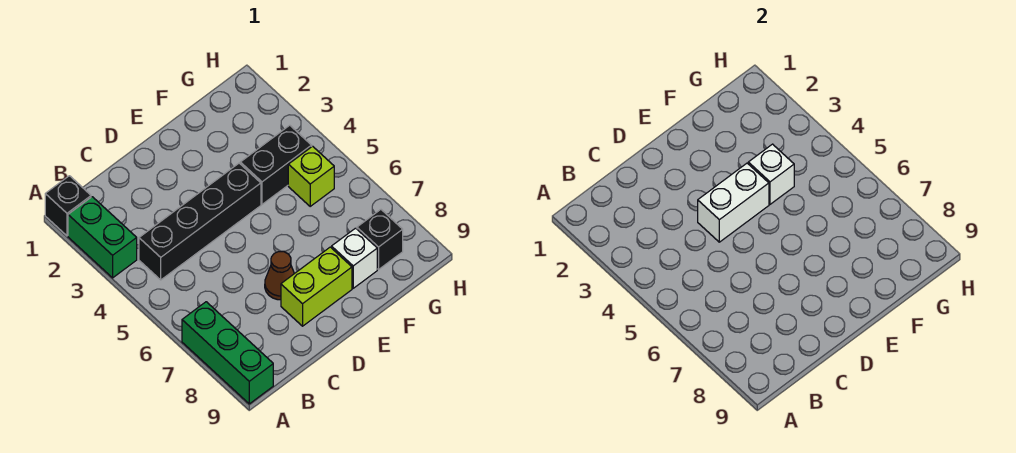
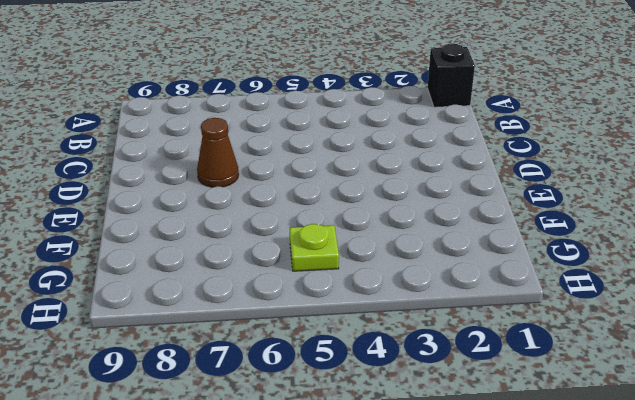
lime 1x1 plate [290,224,339,271] -> lime 1x1 brick [288,146,334,206]
none -> green 1x2 brick [68,197,137,278]
none -> green 1x3 brick [182,302,273,404]
none -> black 1x4 brick [139,163,261,280]

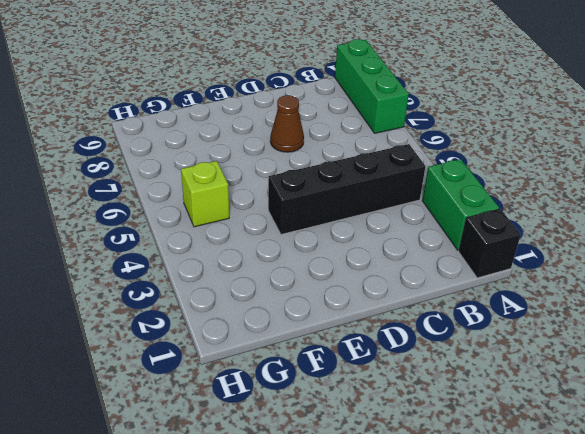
none -> lime 1x2 brick [281,247,352,326]
none -> black 1x2 brick [240,125,312,204]
none -> white 1x1 brick [332,228,377,288]

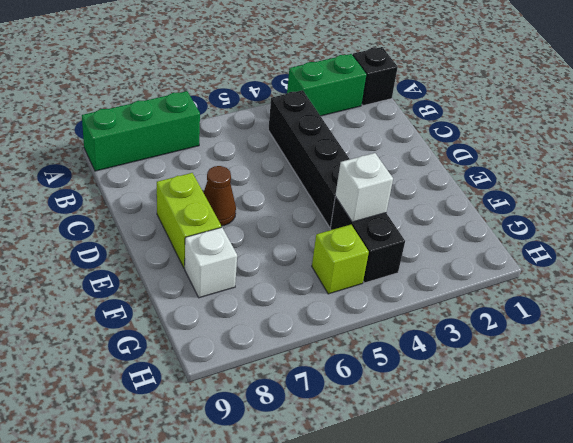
none -> black 1x1 brick [357,210,403,269]
none -> white 1x2 brick [698,163,769,242]

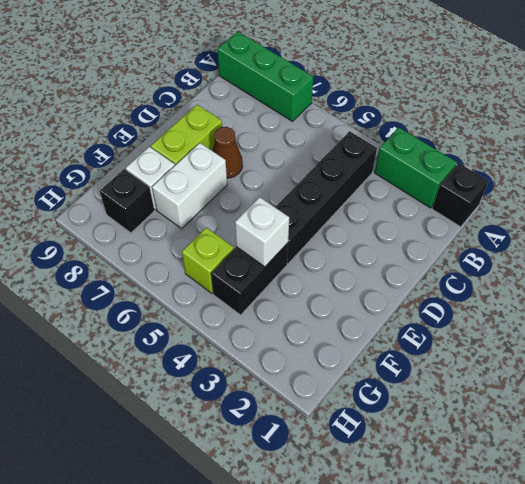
white 1x2 brick [152,143,227,229] -> white 1x2 brick moved to [698,163,769,242]

